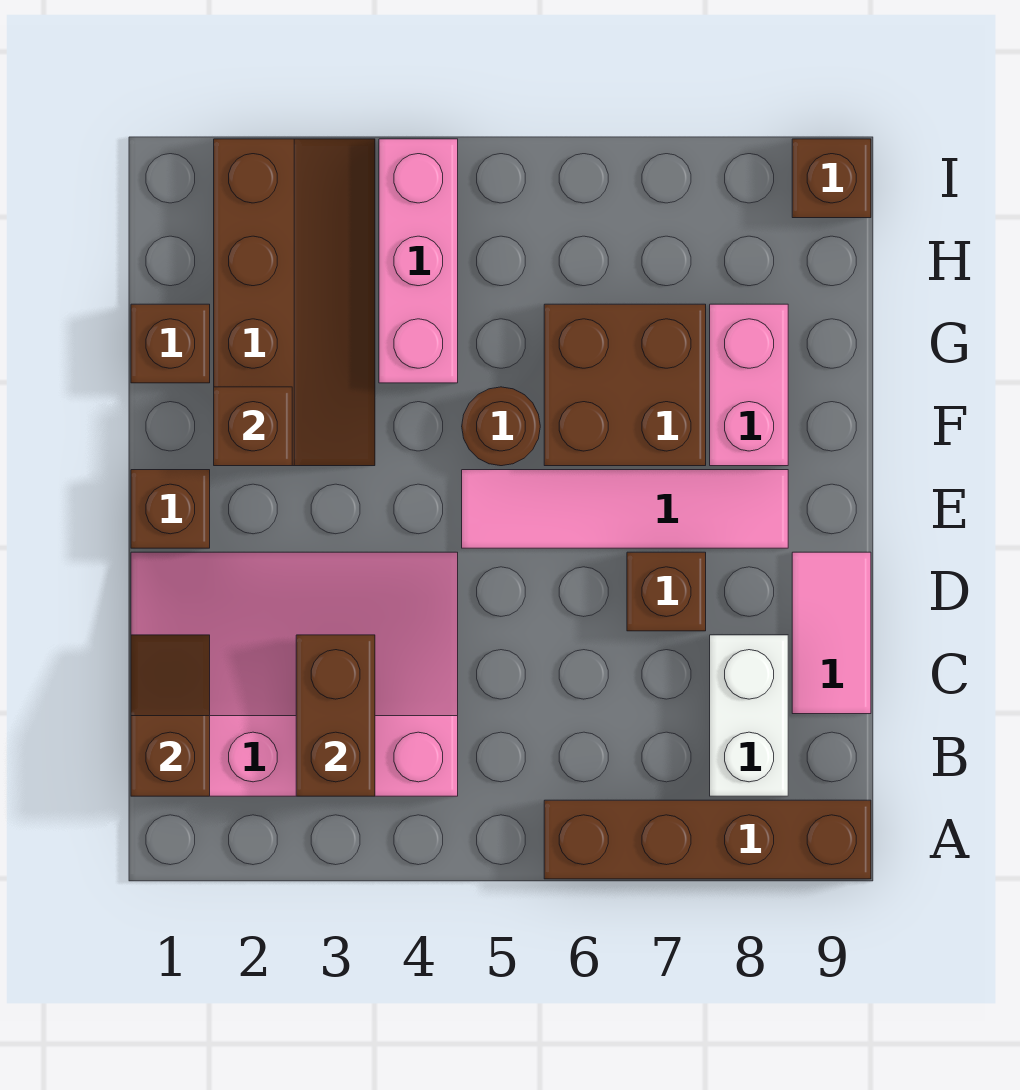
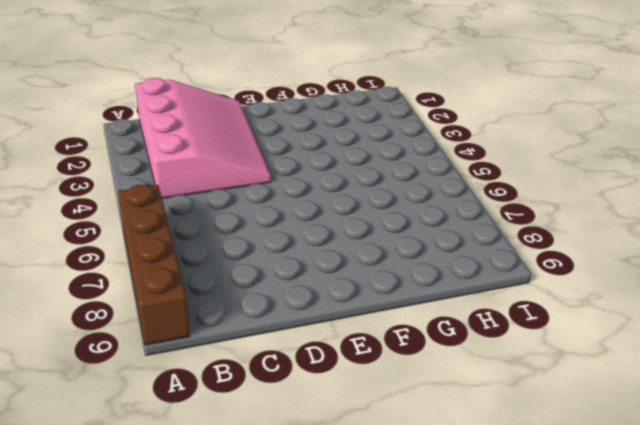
none -> white 1x2 brick [710,635,788,796]
none -> pink 1x2 tile [792,552,871,714]
none -> brown 1x1 brick [627,552,706,631]

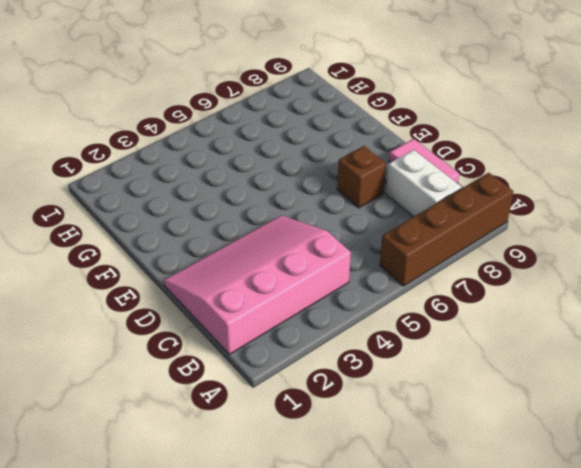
none -> brown 1x1 brick [131,470,210,548]
none -> pink 1x4 tile [462,470,788,548]
none -> brown 2x4 slope [214,139,375,466]

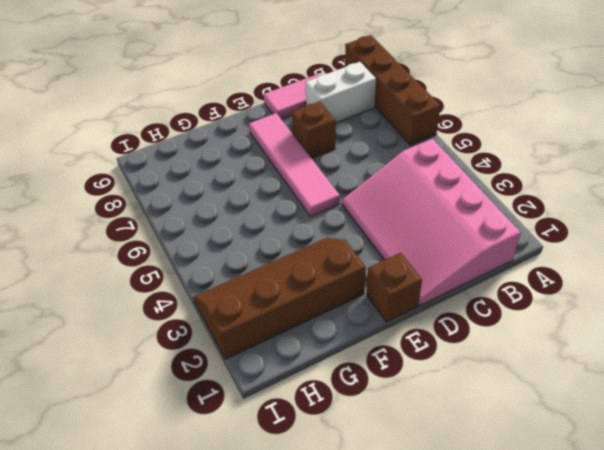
none -> brown 1x1 round brick [462,387,540,466]
none -> brown 2x2 brick [544,304,706,466]
none -> pink 1x2 brick [710,304,788,466]

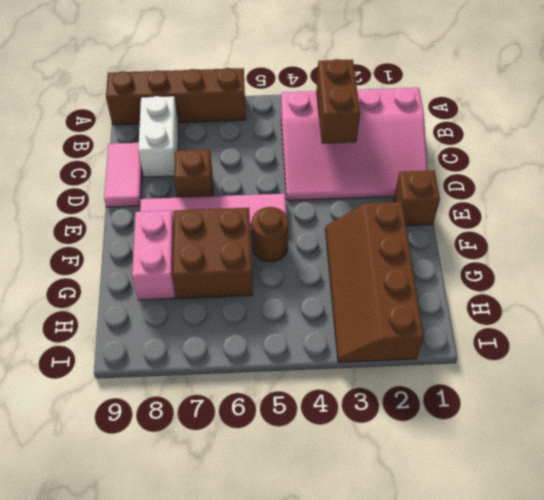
none -> brown 1x1 brick [131,304,210,383]
none -> pink 1x3 brick [379,139,458,383]
none -> brown 1x1 brick [792,139,871,218]

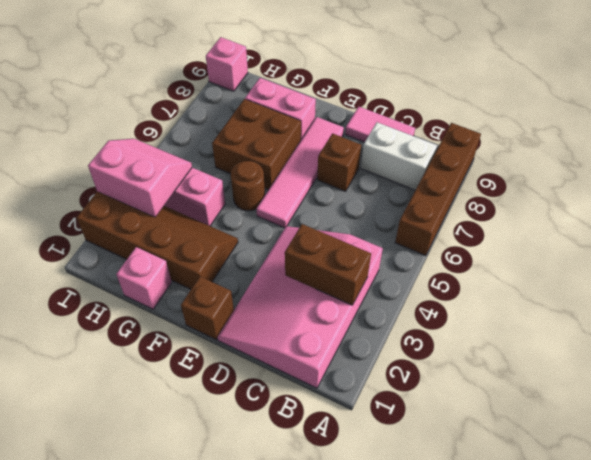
pink 1x1 brick [116,247,172,309] -> brown 1x1 brick [131,304,210,383]
pink 2x2 slope [88,139,192,217] -> none
pink 1x1 brick [206,37,248,91] -> brown 1x1 brick [792,139,871,218]
none -> brown 1x2 slope [131,635,210,796]
none -> brown 1x1 brick [214,387,292,466]

